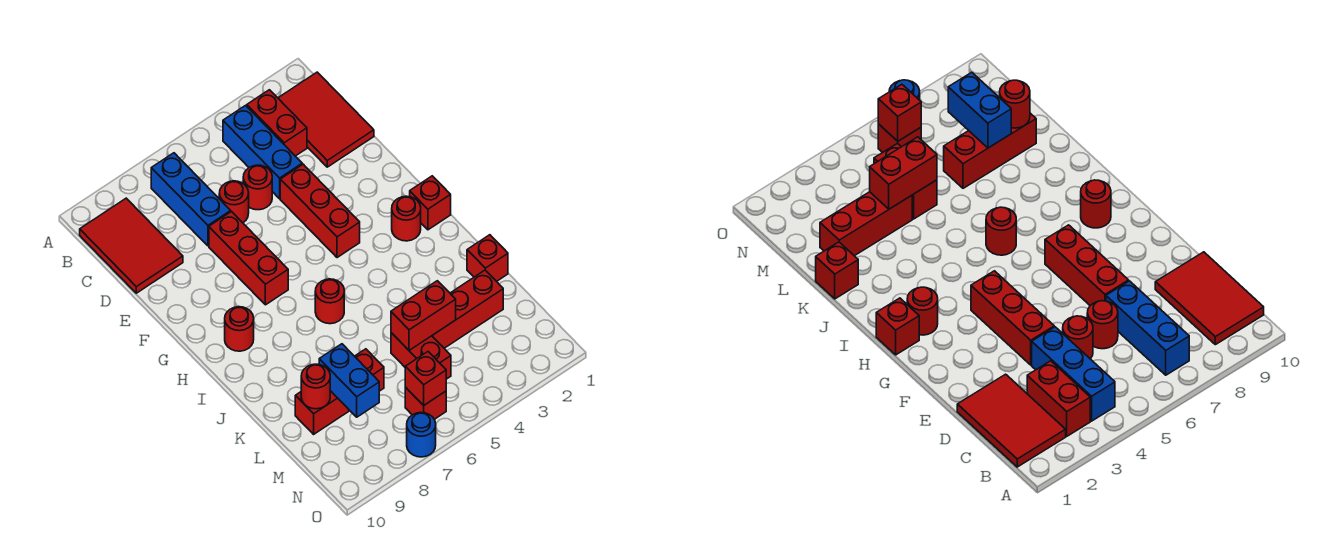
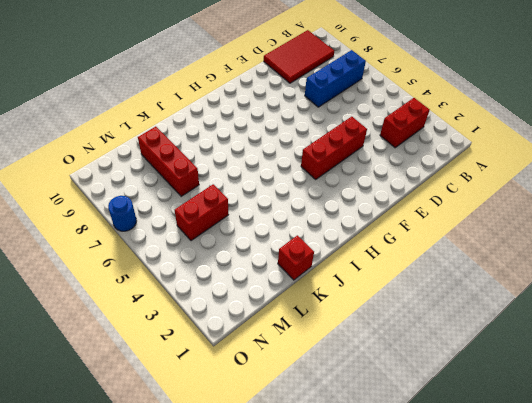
none -> red 2x3 tile [278,72,374,167]
none -> blue 1x3 brick [223,106,302,199]
none -> red 1x1 round brick [243,165,272,210]

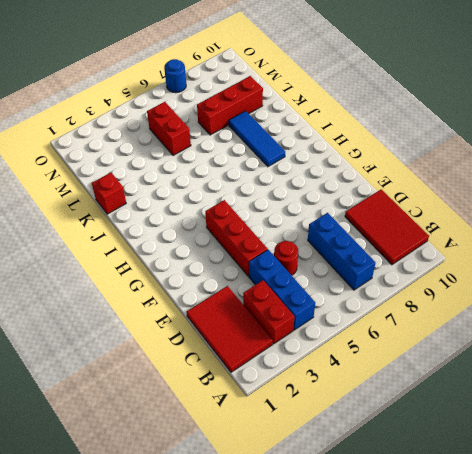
blue 1x3 tile [229,111,285,167] -> none
none -> red 1x1 round brick [219,181,249,223]
none -> red 1x3 brick [209,212,288,305]
none -> red 1x1 brick [410,176,451,230]

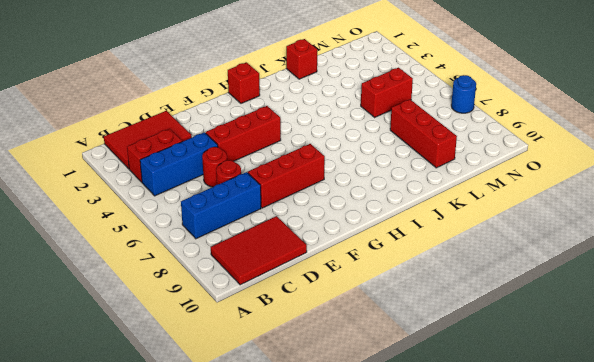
none -> red 1x1 round brick [392,196,421,241]
none -> red 1x1 round brick [225,307,254,351]
none -> red 1x1 round brick [315,279,344,324]

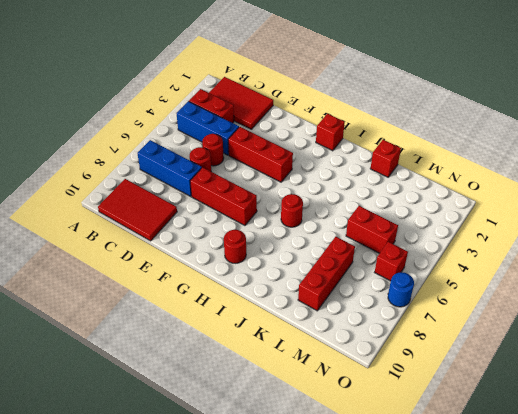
none -> red 1x1 round brick [392,196,421,241]
none -> red 1x3 brick [432,270,503,348]
none -> red 1x2 brick [391,281,456,350]

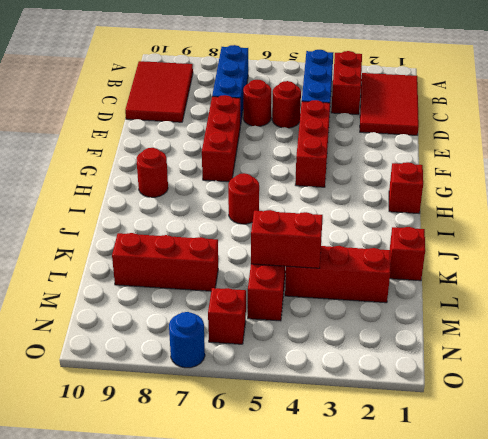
none -> red 1x1 round brick [392,196,421,241]
none -> blue 1x2 brick [319,344,379,417]
none -> red 1x1 round brick [301,364,330,409]

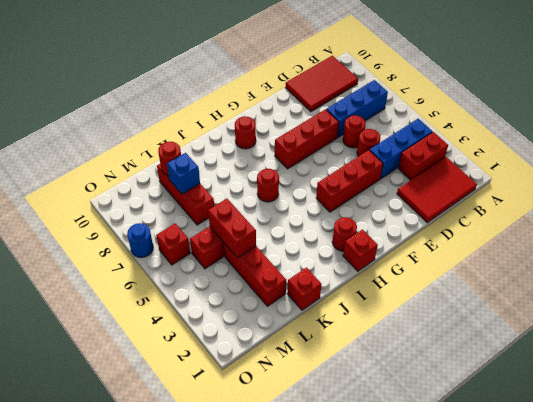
blue 1x1 brick [167,153,200,194] -> blue 1x2 brick [319,344,379,417]
none -> red 1x1 brick [405,352,446,406]

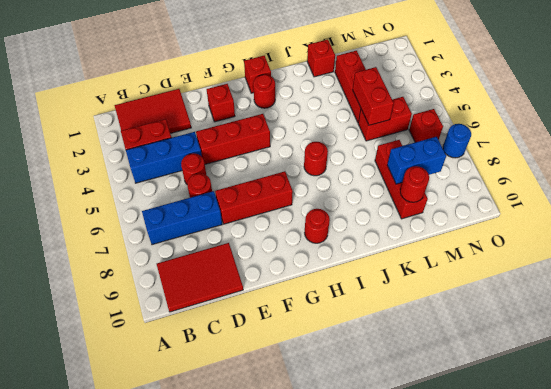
red 1x1 brick [207,84,235,122] -> red 1x1 brick moved to [405,352,446,406]

